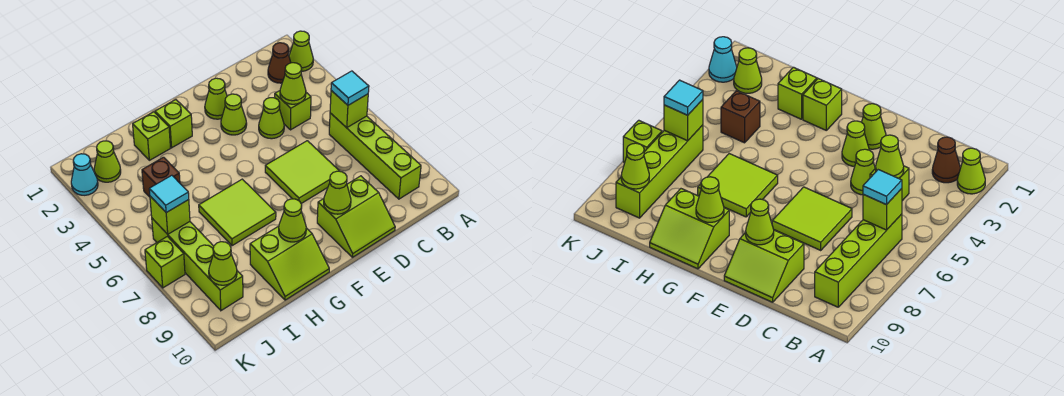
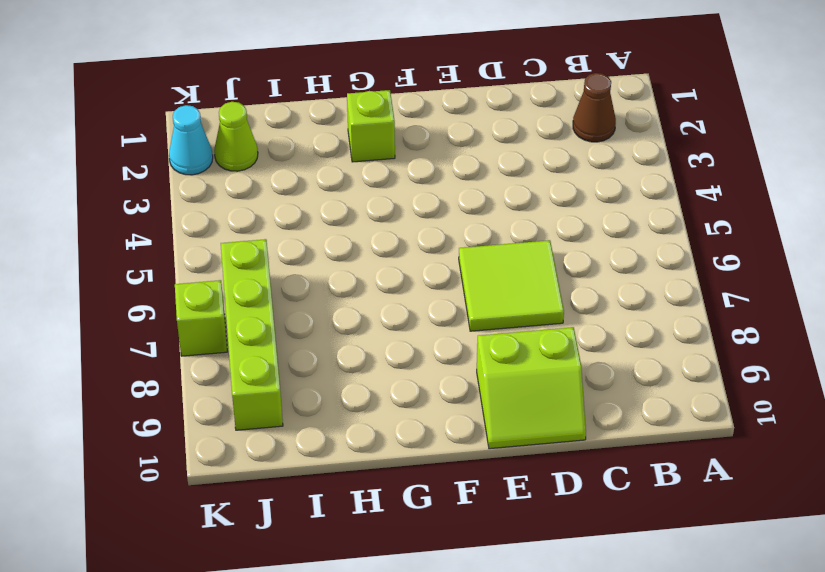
none -> lime 1x1 cone [289,31,313,71]
none -> lime 1x4 brick [329,113,421,199]
none -> lime 1x1 brick [275,91,311,130]

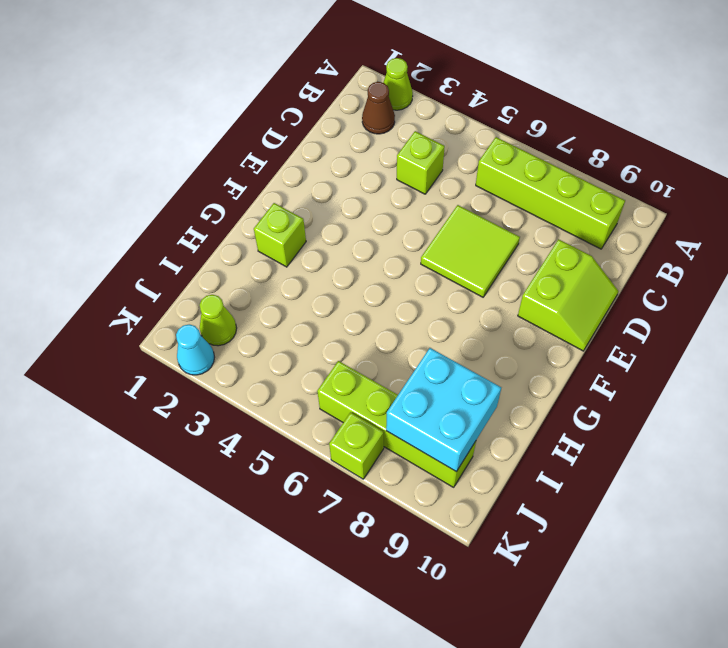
cyan 2x2 brick [386,348,501,472] -> lime 1x1 cone [209,242,237,285]
none -> lime 1x1 cone [259,98,284,139]
none -> lime 1x1 cone [205,78,227,119]
none -> lime 1x1 cone [221,94,247,135]

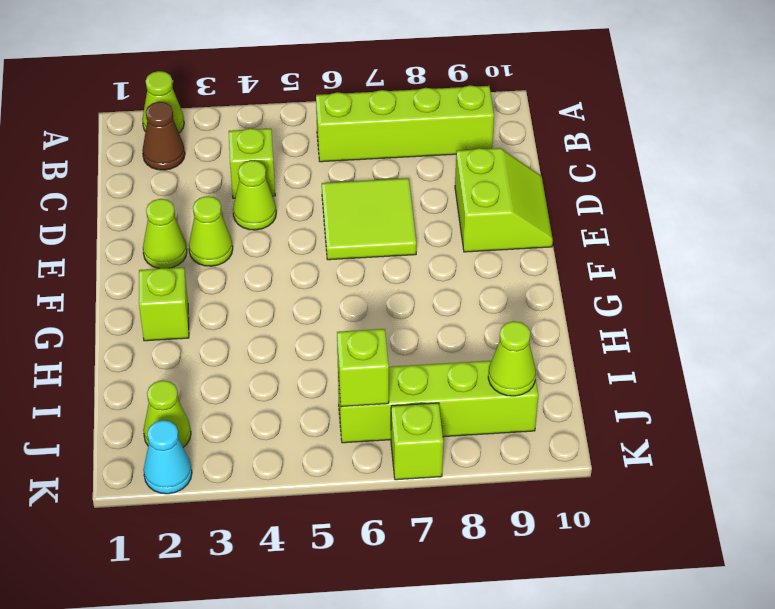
none -> lime 2x2 tile [199,179,276,246]
none -> lime 2x2 slope [250,226,329,300]
none -> lime 1x1 brick [133,112,170,160]

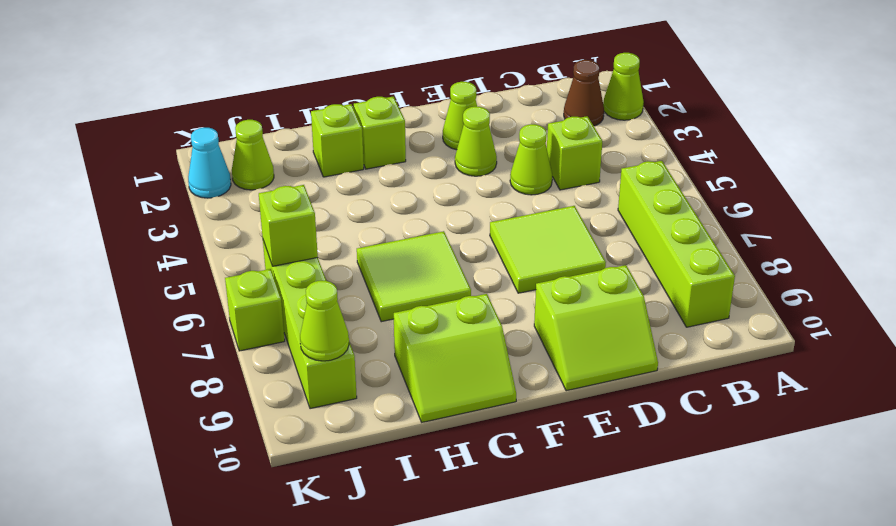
none -> brown 1x1 brick [142,157,180,197]
none -> lime 1x1 brick [330,91,368,128]
none -> lime 1x1 cone [280,63,306,104]

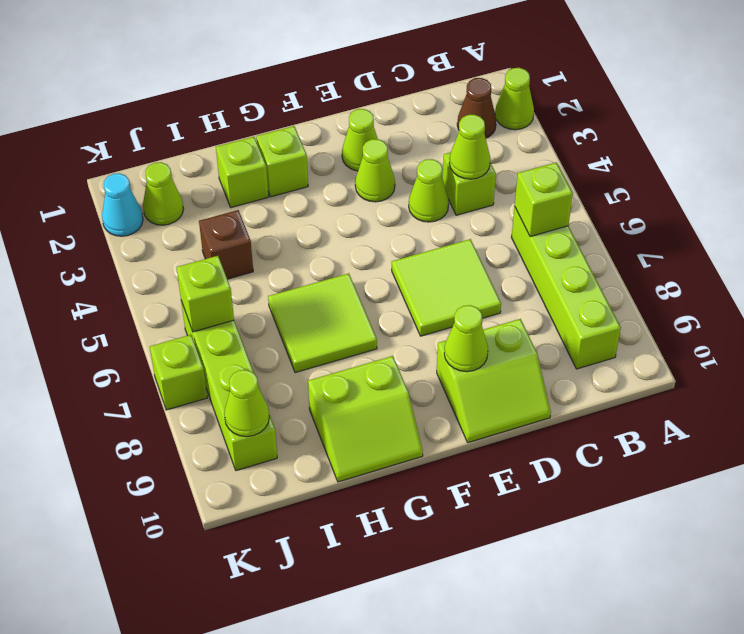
none -> lime 1x1 cone [279,199,306,242]
none -> cyan 1x1 tile [331,71,369,105]
none -> cyan 1x1 tile [149,175,189,212]

